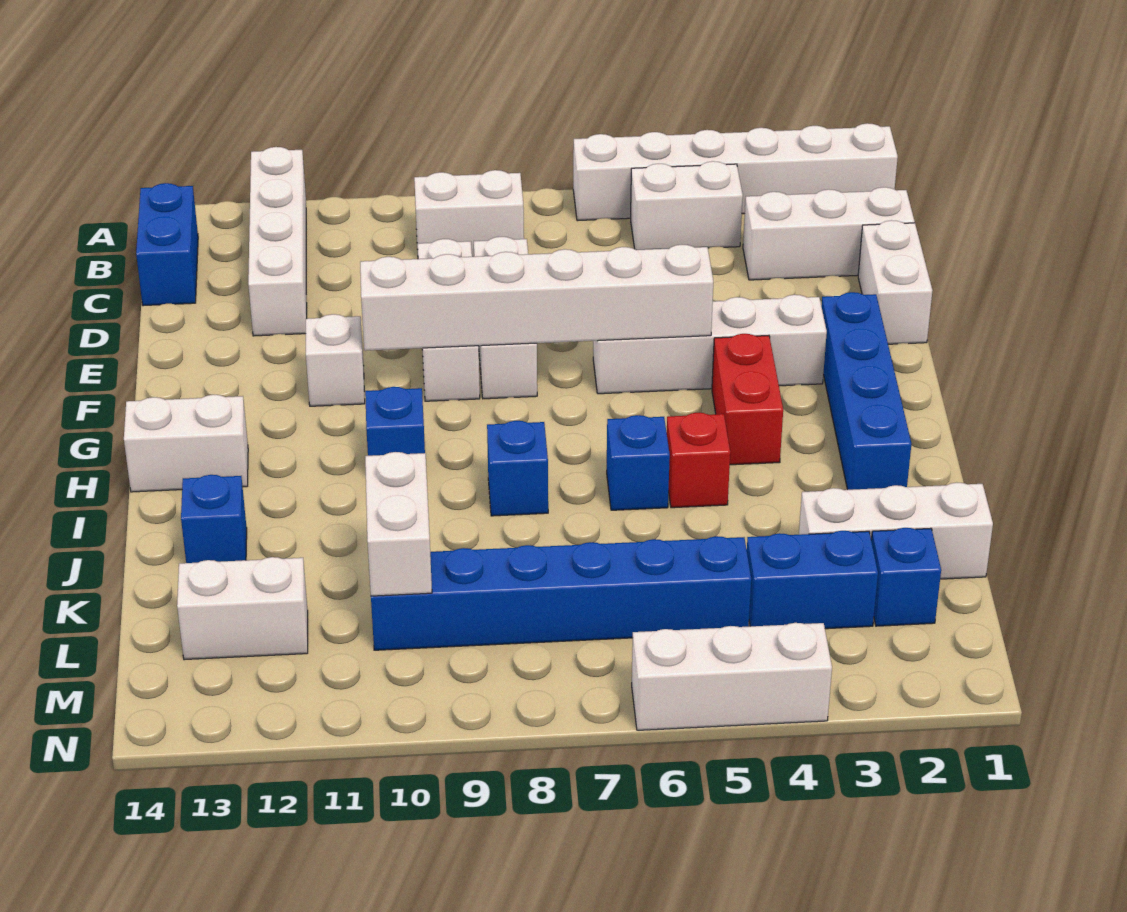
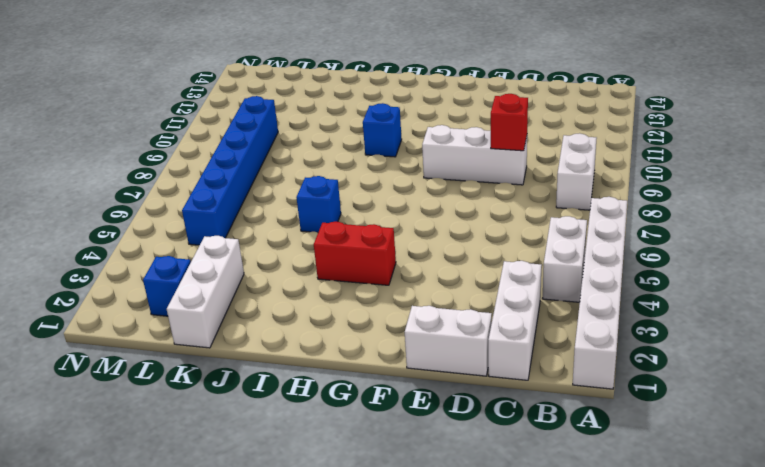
red 1x1 brick [491,94,528,151] -> red 1x1 brick moved to [667,413,730,508]
none -> white 1x4 brick [248,147,307,336]
none -> blue 1x2 brick [136,183,198,306]
none -> white 1x3 brick [474,237,537,399]

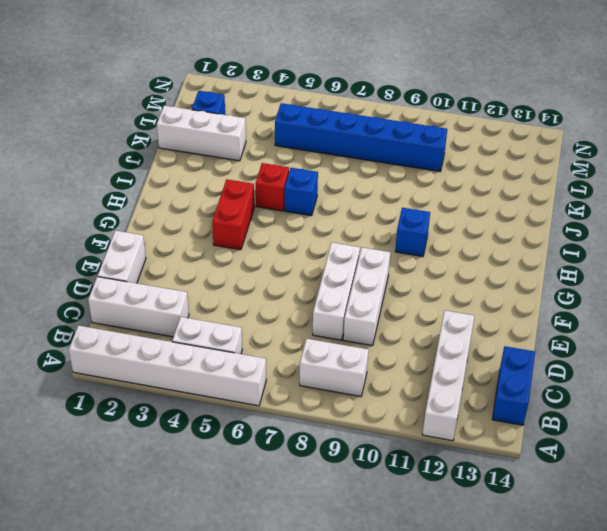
none -> blue 1x4 brick [821,292,911,490]
none -> white 1x4 brick [593,295,827,394]
none -> white 1x1 brick [306,314,365,406]

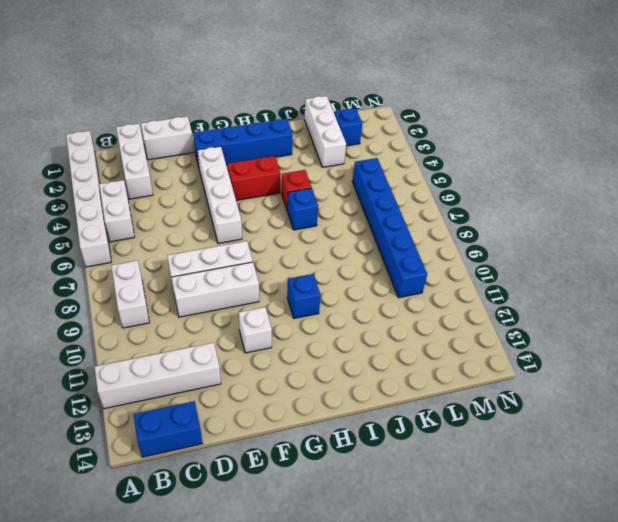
none -> white 1x2 brick [124,395,248,492]
none -> blue 1x1 brick [487,421,548,516]
none -> blue 1x1 brick [181,475,247,563]

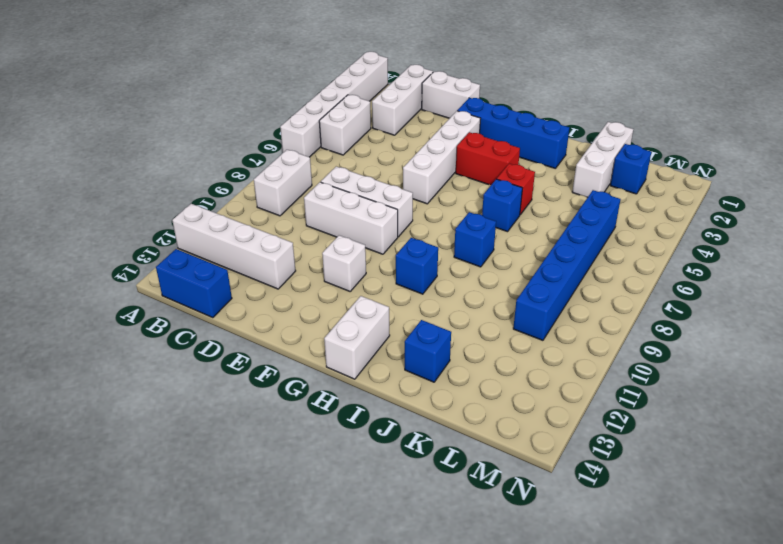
none -> blue 1x2 brick [747,531,878,629]
none -> white 1x2 brick [177,557,308,660]
none -> white 1x3 brick [632,623,832,730]

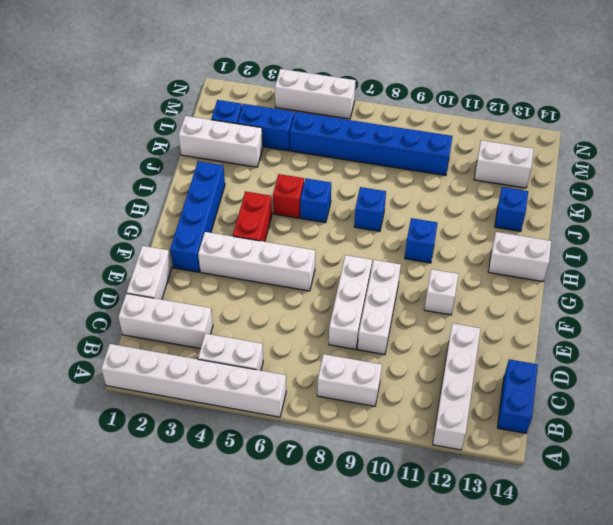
none -> white 1x6 brick [360,245,713,351]
none -> white 1x2 brick [365,452,432,596]

